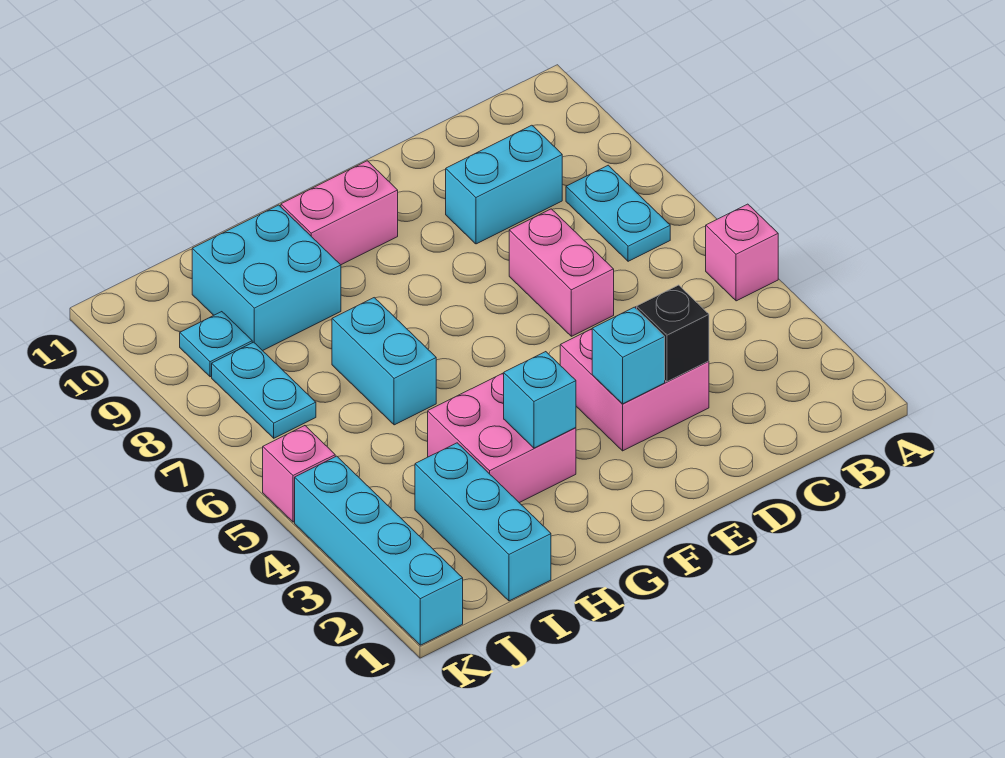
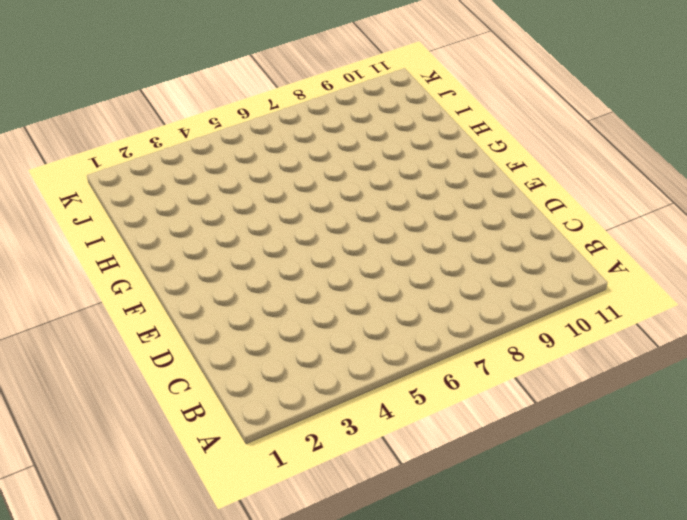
none -> pink 1x1 brick [706,204,778,301]
none -> cyan 1x2 plate [566,165,670,261]
none -> cyan 1x2 brick [446,125,562,244]

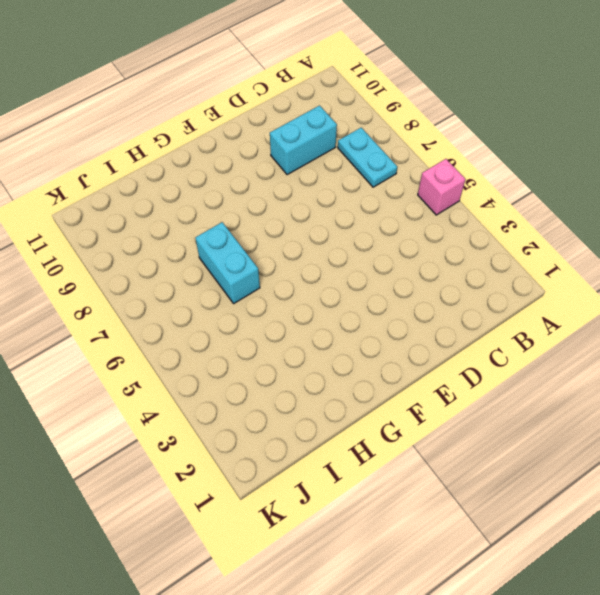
none -> pink 2x2 brick [560,306,709,451]
none -> pink 1x2 brick [509,209,614,336]
none -> pink 1x2 brick [281,161,398,265]

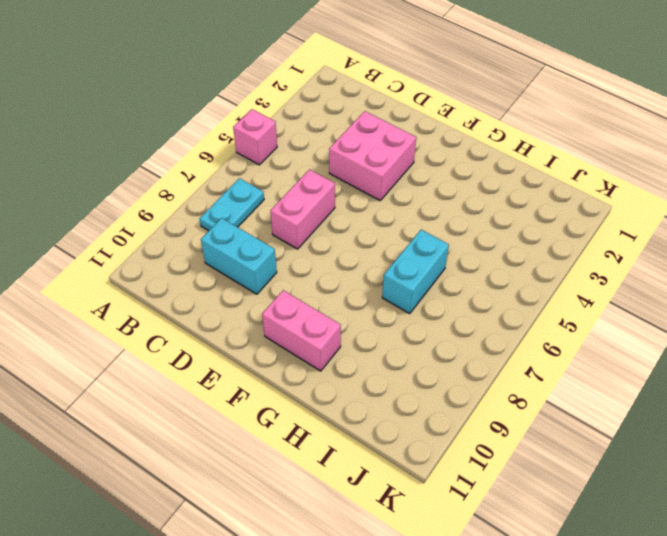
none -> pink 2x2 brick [428,373,576,503]
none -> cyan 2x2 brick [192,205,341,351]
none -> cyan 1x3 brick [415,443,551,601]

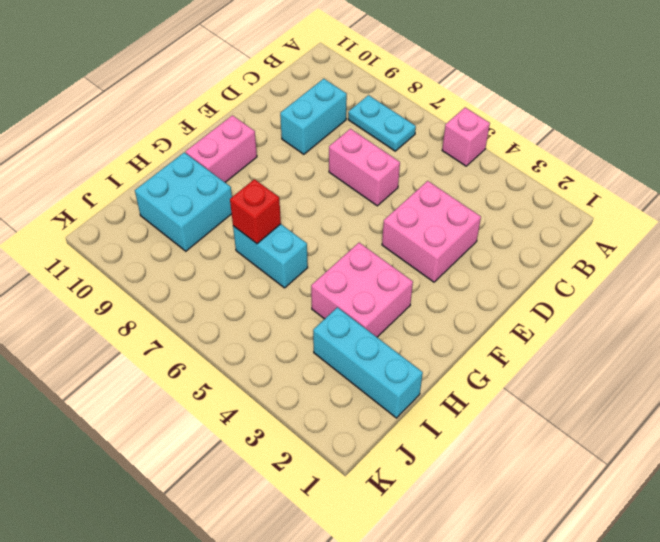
red 1x1 brick [230,179,281,244] -> none
none -> cyan 1x2 plate [212,342,316,438]
none -> cyan 1x1 plate [180,312,252,377]
none -> cyan 1x4 brick [295,456,463,645]

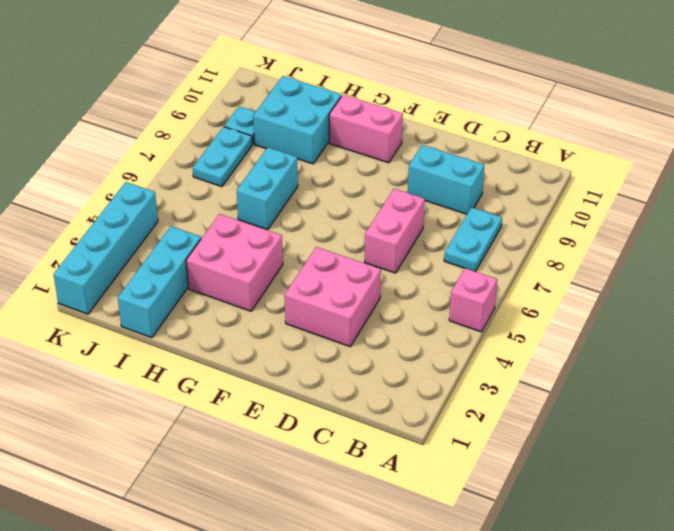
none -> pink 1x1 brick [263,426,335,522]
none -> black 1x1 brick [637,285,709,382]
none -> cyan 1x1 brick [592,307,665,404]

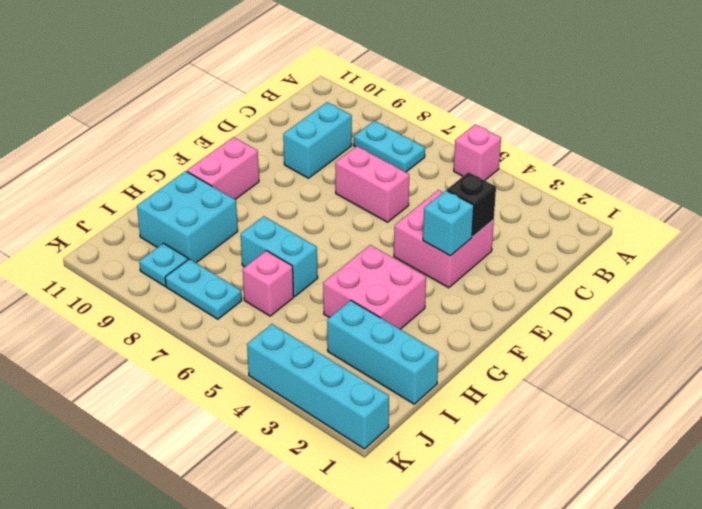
pink 1x1 brick [243,251,294,316] -> pink 1x1 brick moved to [263,426,335,522]
none -> cyan 1x1 brick [504,352,576,448]

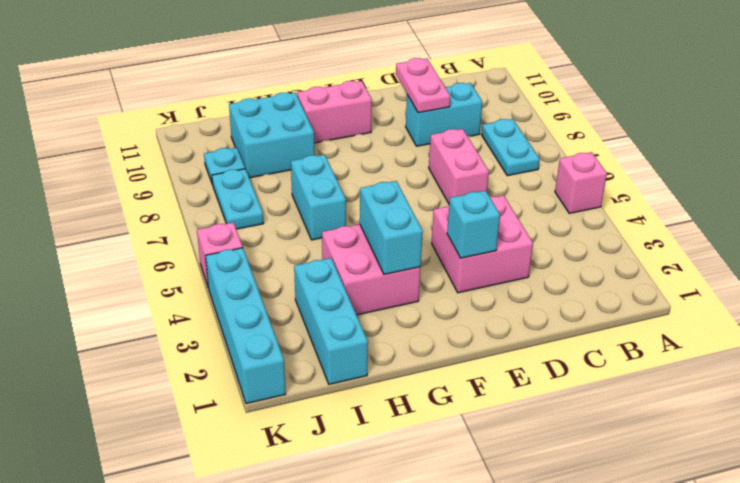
pink 1x2 plate [396,58,450,113] -> none
cyan 1x2 brick [360,181,423,274] -> cyan 1x1 brick [504,352,576,448]
none -> black 1x1 brick [637,285,709,382]

